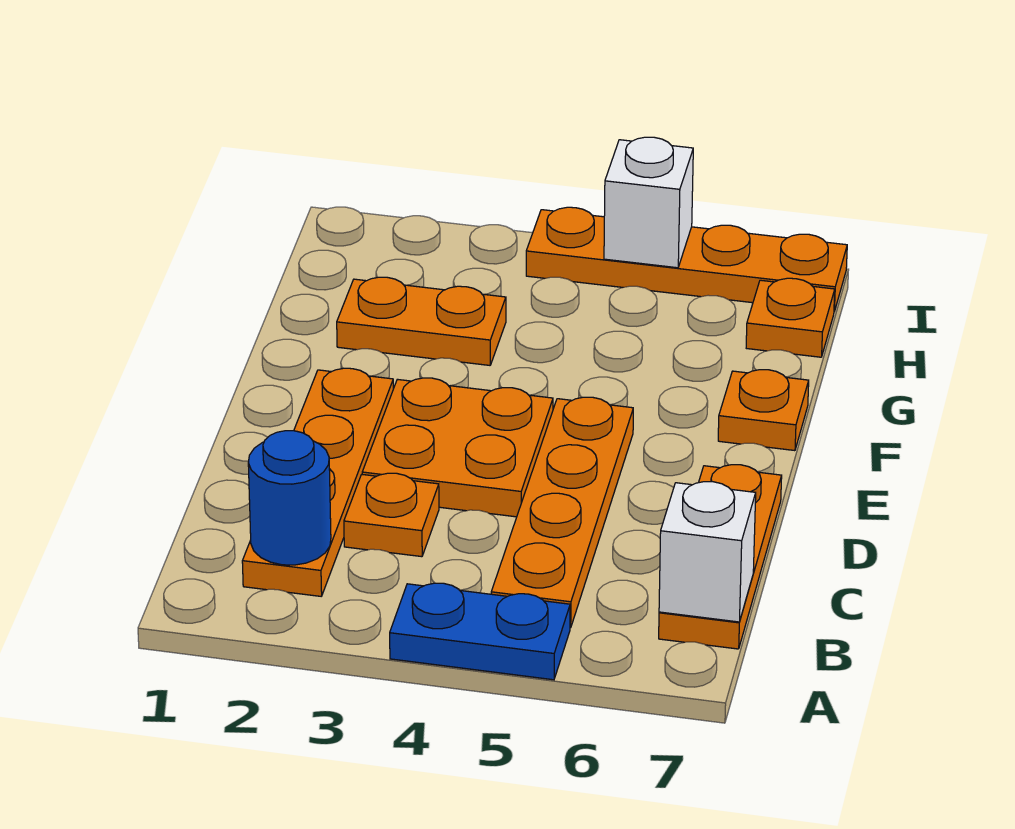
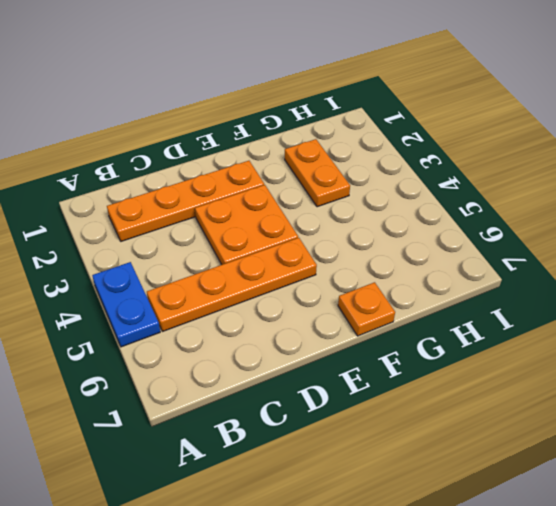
none -> orange 1x3 plate [659,465,782,649]
none -> orange 1x1 plate [344,473,439,557]
none -> orange 1x1 plate [746,278,835,357]

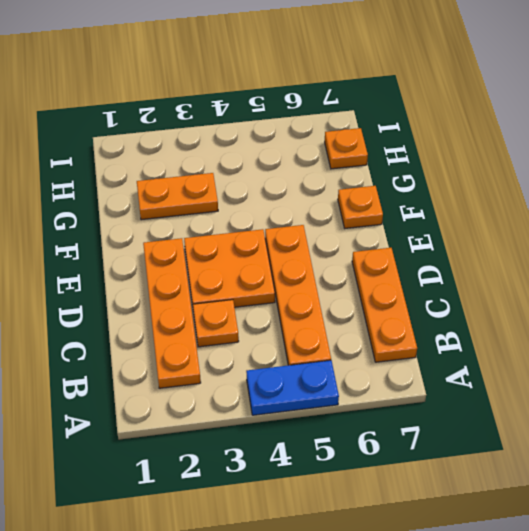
none -> orange 1x4 plate [526,207,847,312]
none -> blue 1x1 round brick [248,431,331,565]
none -> white 1x1 brick [659,482,756,622]

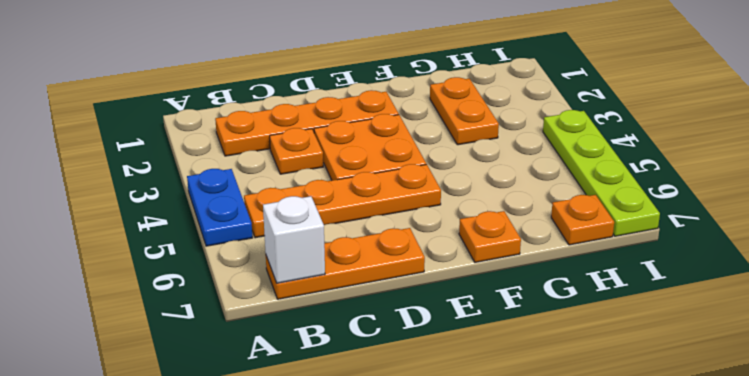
lime 1x4 plate [543,110,660,236] -> orange 1x4 plate [526,207,847,312]
none -> blue 1x1 round brick [248,431,331,565]
none -> white 1x1 brick [604,137,693,268]

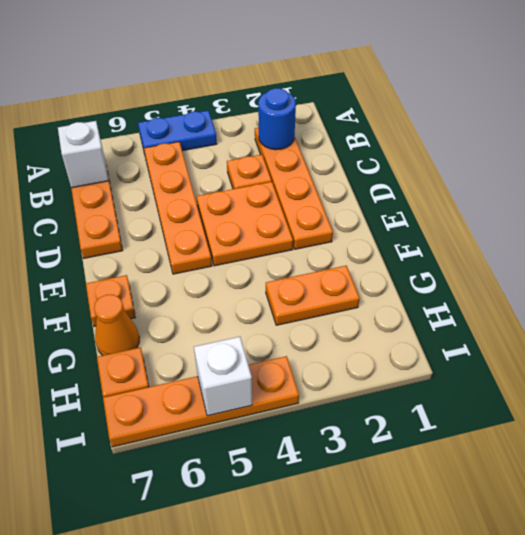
orange 1x1 cone [94,295,139,356] -> none

